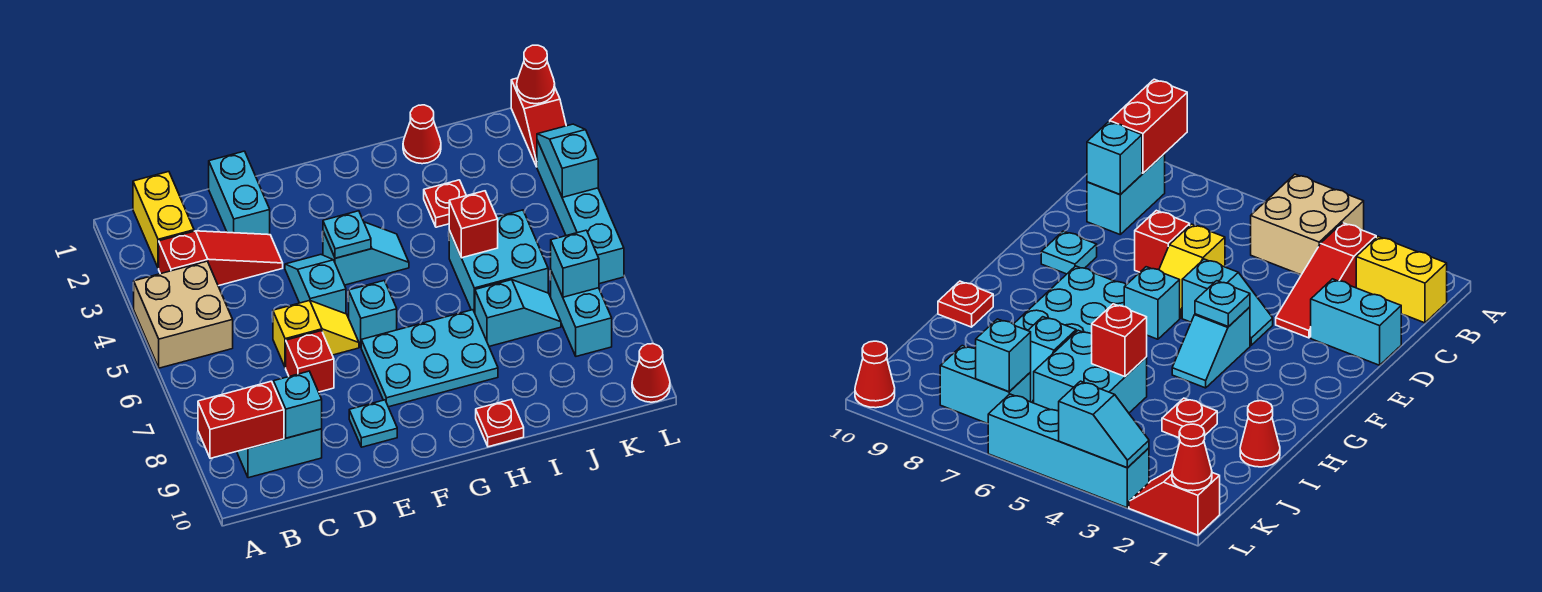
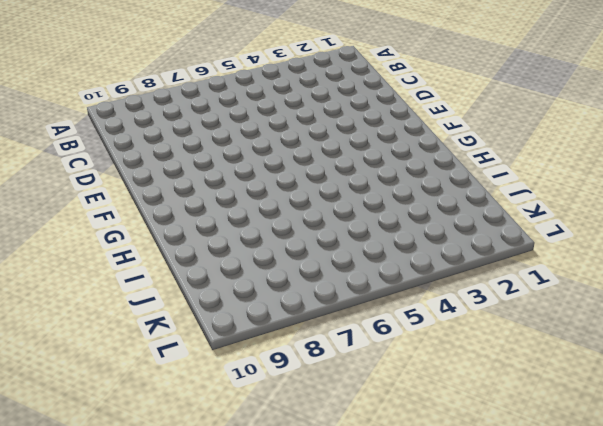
none -> tan 2x2 brick [134,261,233,368]
none -> yellow 1x2 brick [133,172,194,268]
none -> red 1x3 slope [159,231,283,286]

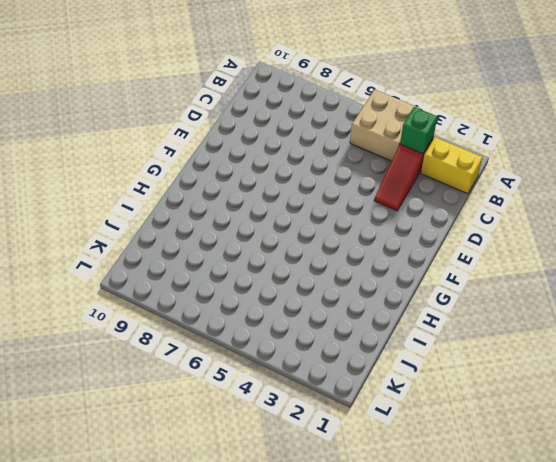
green 1x1 brick [400,107,437,154] -> none
none -> cyan 1x2 brick [237,429,322,478]
none -> cyan 1x2 brick [209,151,270,235]
none -> yellow 1x2 slope [273,300,359,368]

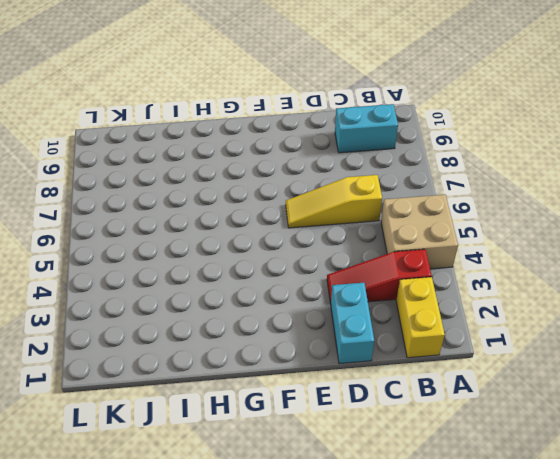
yellow 1x3 slope [286,175,382,228] -> yellow 1x2 slope [273,300,359,368]
none -> red 1x1 brick [286,331,334,392]
none -> cyan 1x2 slope [285,255,346,314]
none -> cyan 1x1 plate [349,400,397,447]

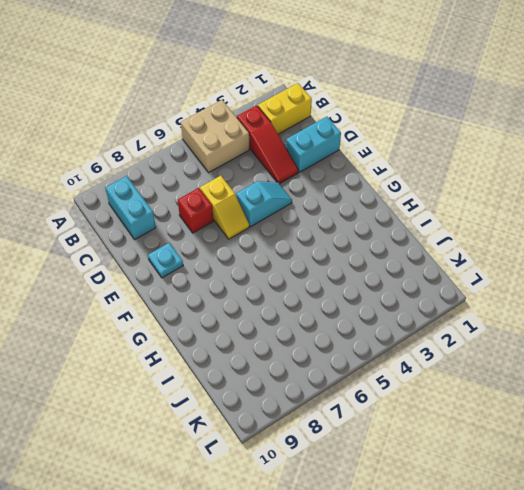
none -> cyan 1x2 slope [323,222,409,285]
none -> cyan 1x1 brick [349,281,397,347]
none -> cyan 2x3 plate [361,310,498,407]

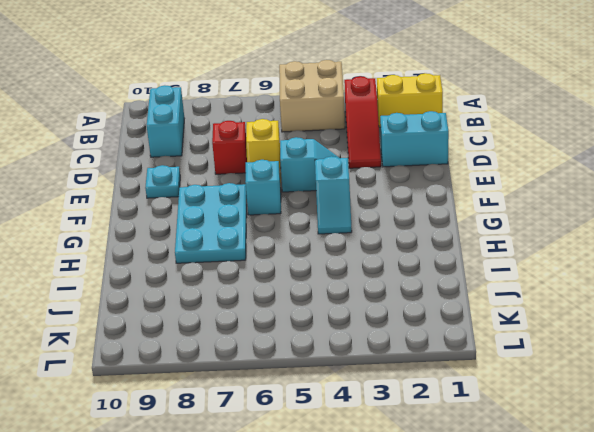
none -> red 1x1 plate [476,399,524,447]
none -> red 1x1 cone [403,105,441,164]
none -> red 1x1 plate [424,180,466,227]

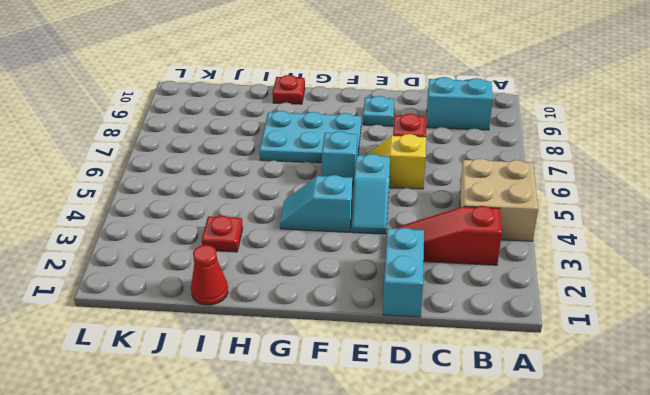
none -> yellow 1x2 brick [133,172,194,268]
none -> cyan 2x2 brick [449,210,548,313]
none -> cyan 1x2 slope [475,280,561,346]

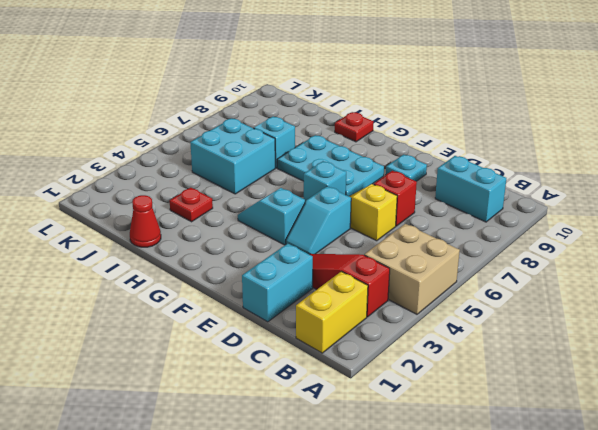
none -> cyan 1x2 brick [551,271,612,356]
none -> red 1x2 slope [511,78,566,167]
none -> cyan 1x4 brick [537,140,624,284]

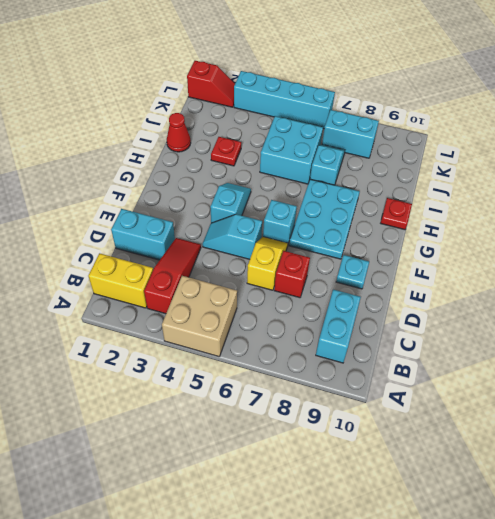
none -> red 1x1 cone [632,344,670,402]
none -> red 1x2 brick [198,381,284,458]
none -> cyan 1x1 brick [274,371,322,438]

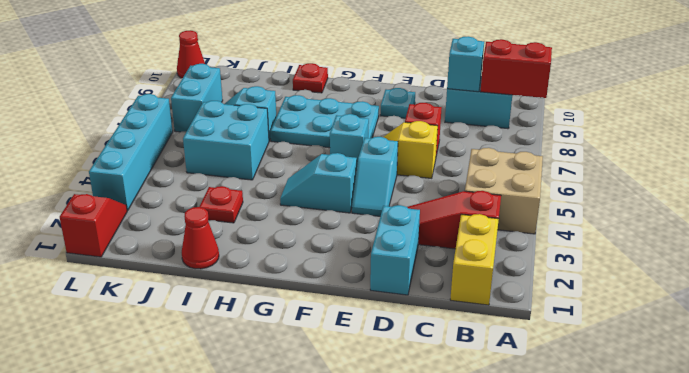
none -> cyan 1x1 plate [323,211,371,258]
none -> red 1x1 brick [449,191,498,258]
none -> cyan 1x1 brick [551,230,599,297]

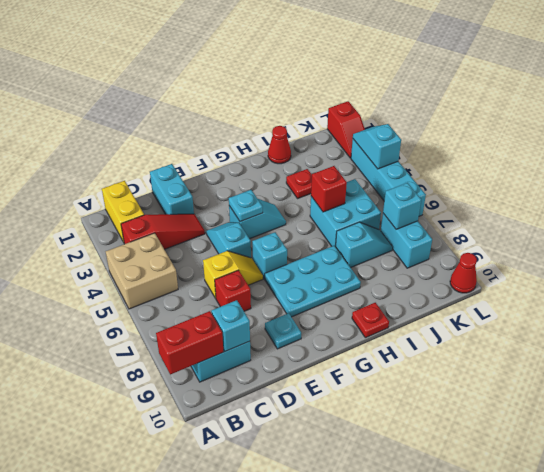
none -> red 1x1 cone [517,45,555,104]

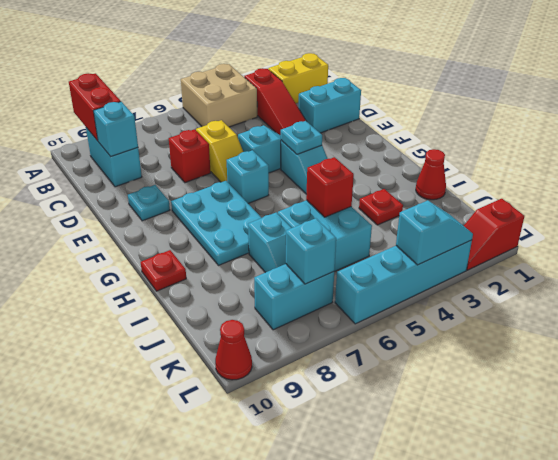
none -> red 1x1 cone [517,45,555,104]

